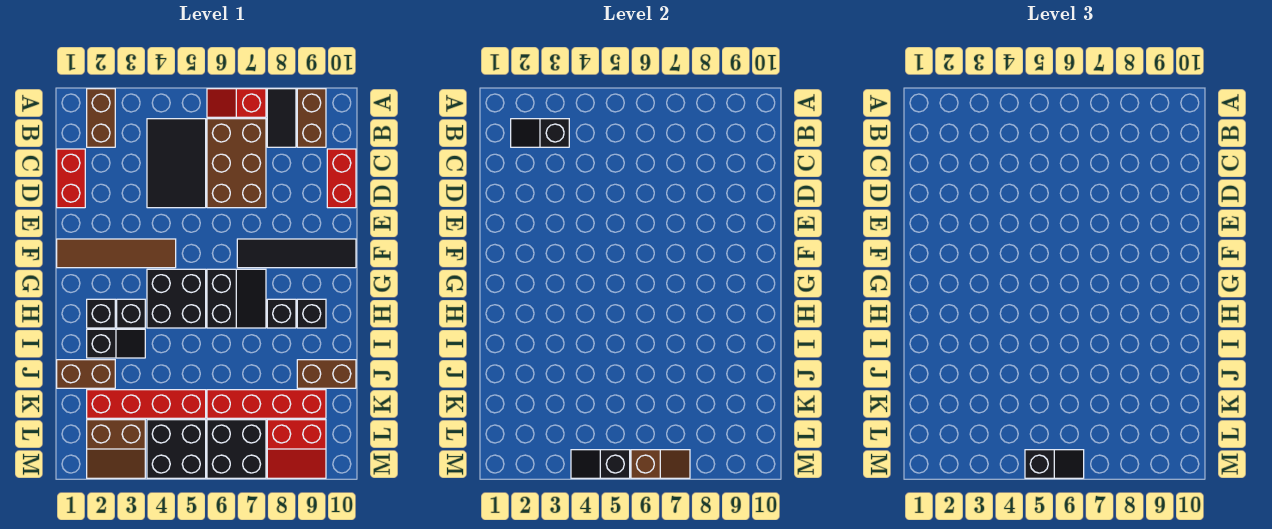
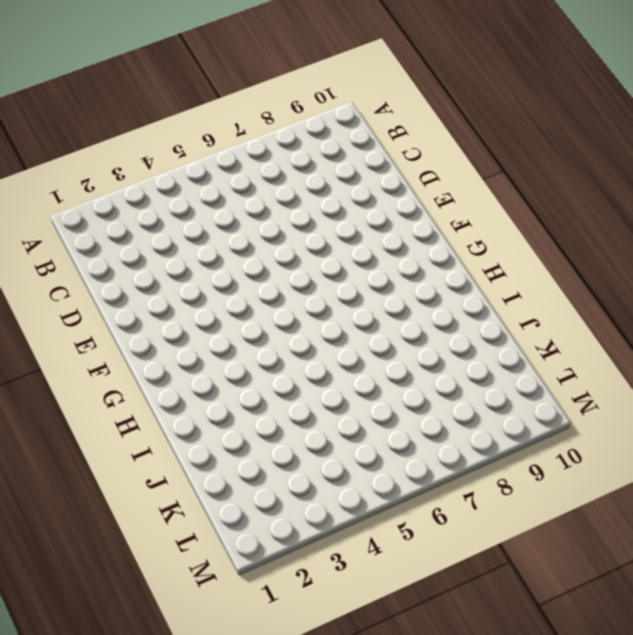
none -> brown 1x2 brick [87,89,115,147]
none -> red 1x2 slope [207,89,266,117]
none -> black 1x2 tile [267,89,296,147]

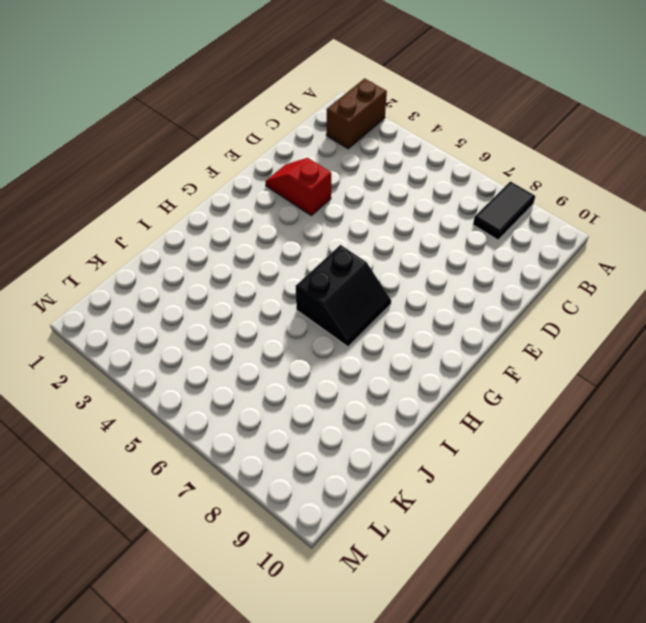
red 1x2 slope [265,158,331,215] -> red 1x2 slope moved to [207,89,266,117]
none -> brown 1x2 brick [297,89,326,147]
none -> black 2x3 tile [147,119,206,208]
none -> brown 2x3 brick [207,119,266,208]

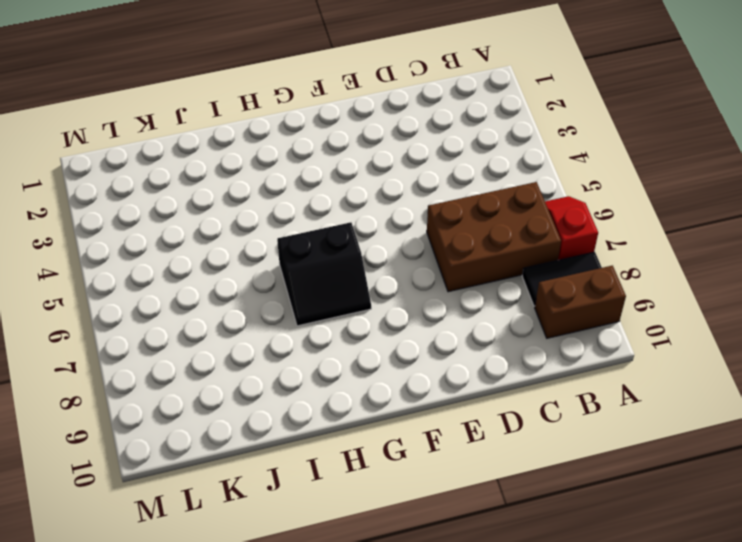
none -> brown 1x2 brick [87,89,115,147]
none -> black 2x3 tile [147,119,206,208]
none -> red 1x2 brick [57,149,85,208]

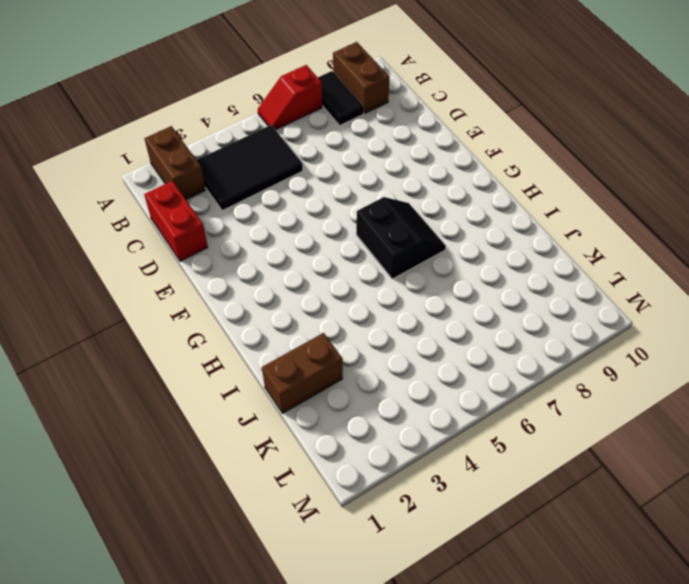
black 2x3 tile [197,125,303,211] -> black 2x3 tile turned to [147,119,206,208]
none -> brown 2x3 brick [207,119,266,208]
none -> red 1x2 brick [327,149,356,208]
none -> brown 1x4 tile [57,239,176,268]

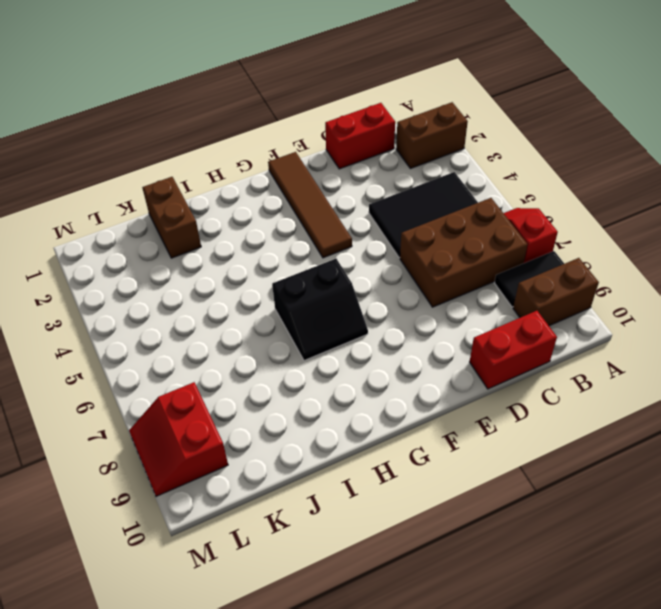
none -> black 1x4 tile [237,239,356,268]
none -> black 2x2 brick [147,269,206,328]
none -> black 1x1 brick [87,299,115,328]

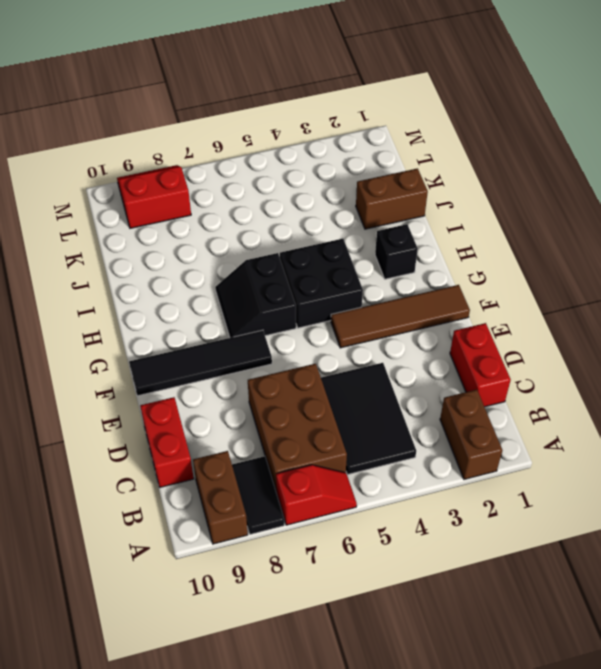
none -> black 1x1 brick [117,299,145,328]
none -> black 1x1 brick [267,299,296,328]
none -> black 1x1 brick [297,299,326,328]

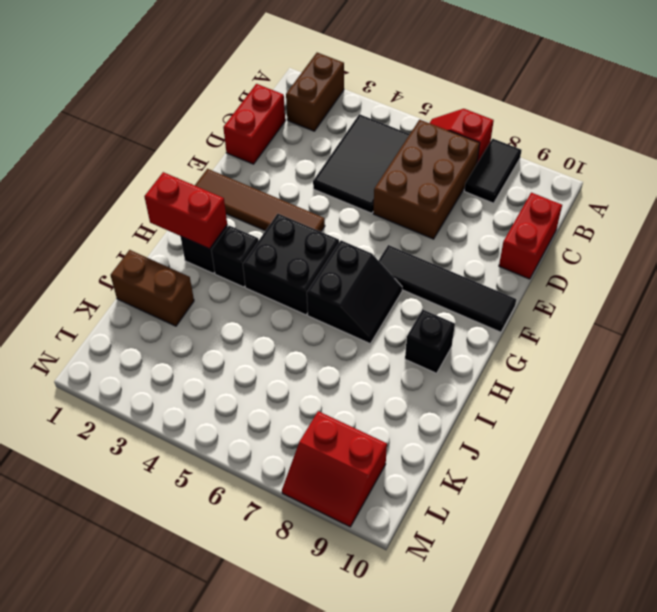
red 1x2 brick [144,172,227,249] -> none
none -> brown 1x2 brick [297,89,326,147]
none -> black 1x1 brick [267,299,296,328]
none -> black 1x2 slope [87,329,145,358]

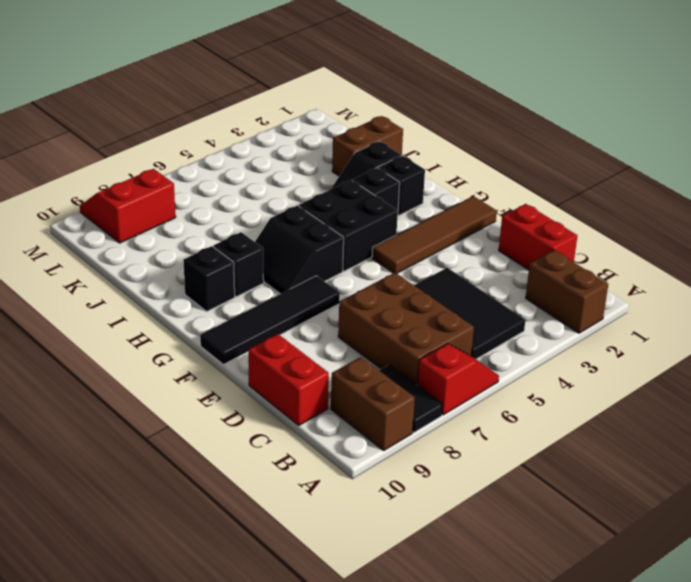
none -> brown 1x2 brick [297,360,356,388]
none -> red 1x4 brick [87,390,206,418]
none -> red 1x4 brick [207,390,326,418]

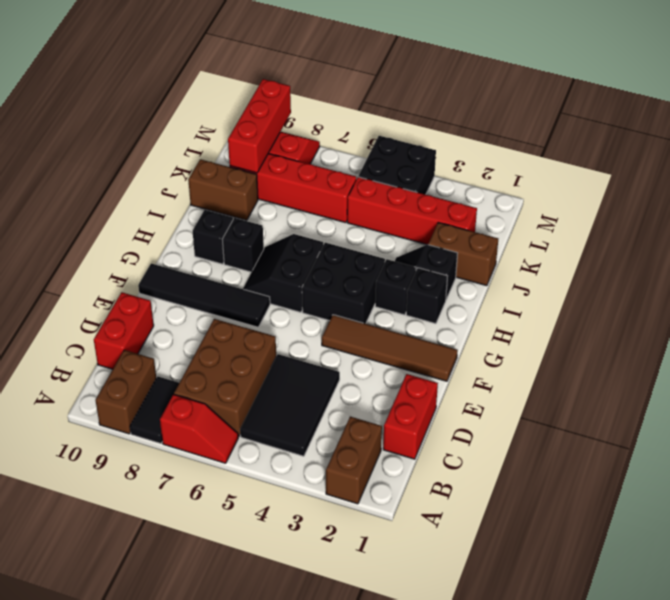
red 1x3 brick [228,79,291,173] -> none
none -> brown 2x2 slope [87,420,145,478]
none -> black 2x2 brick [207,420,266,478]
none -> black 1x2 slope [511,119,569,147]

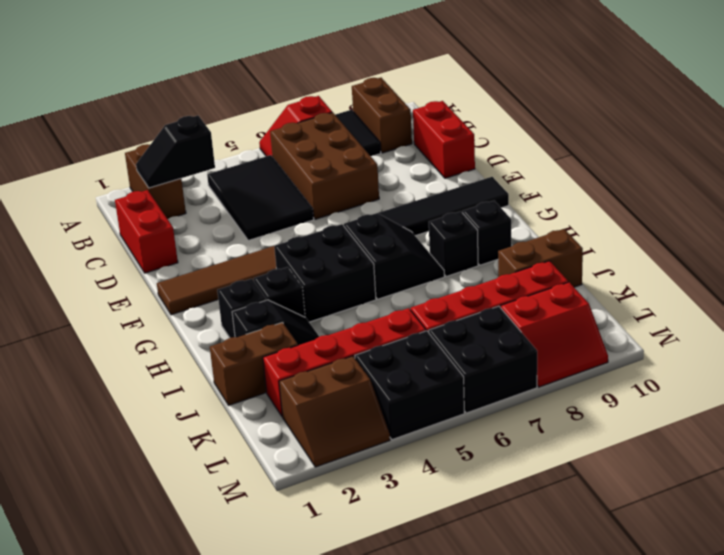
none -> black 1x2 slope [571,450,630,478]
none -> brown 1x2 slope [631,450,690,478]
none -> black 1x2 slope [1025,450,1084,478]

